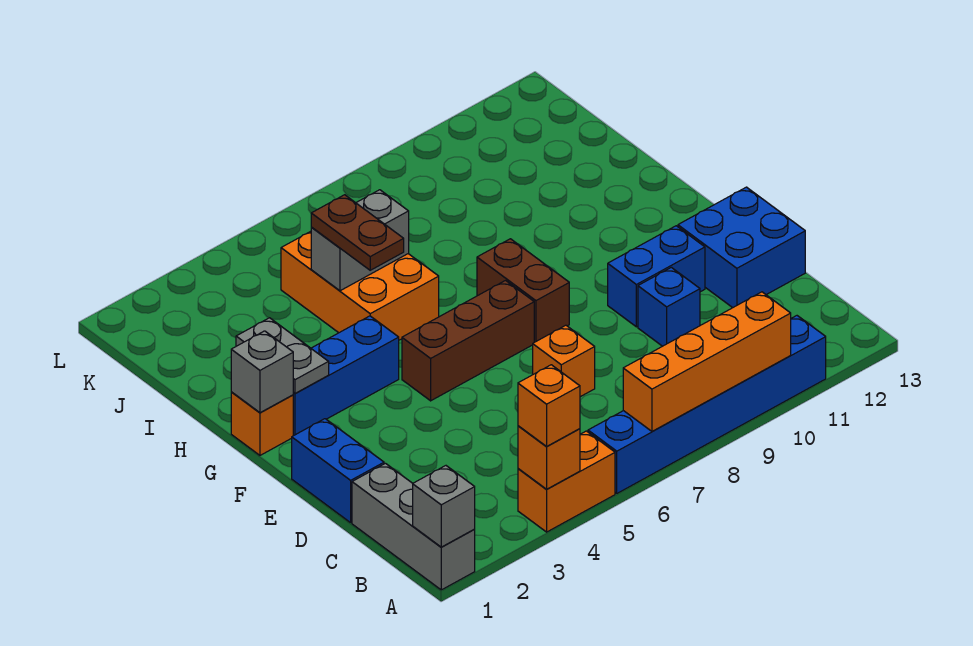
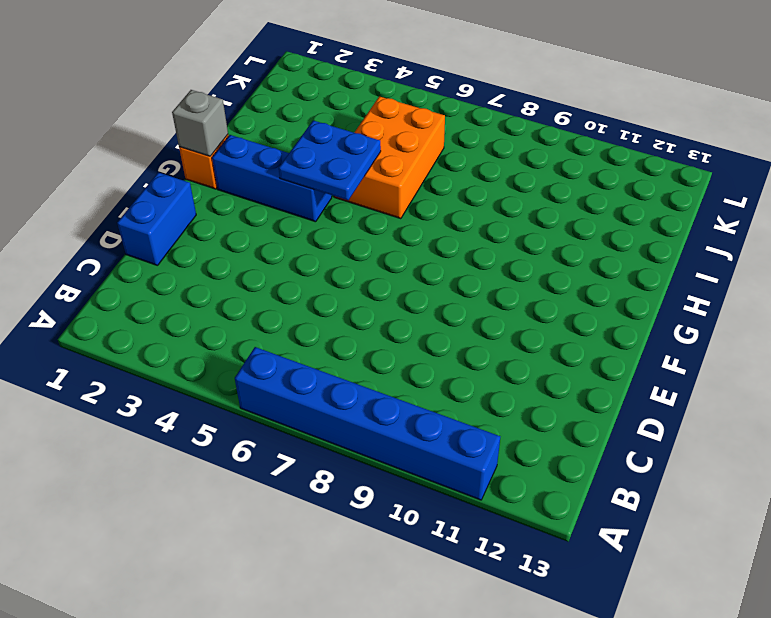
blue 2x2 plate [279,121,381,200] -> none
none -> grey 1x3 brick [352,463,475,590]
none -> orange 1x2 brick [518,431,615,532]
none -> orange 1x1 brick [533,325,595,397]

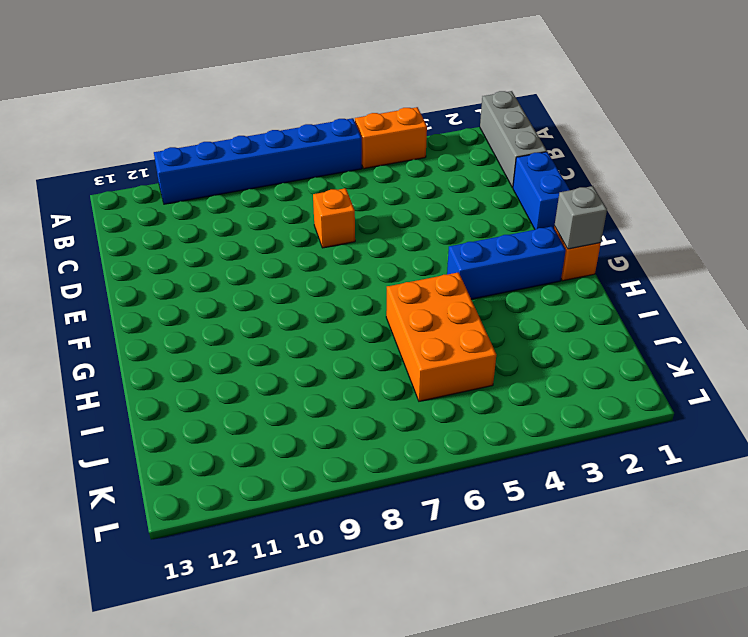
none -> blue 1x1 brick [638,267,700,346]
none -> blue 2x2 brick [678,187,805,308]
none -> blue 1x2 brick [608,226,705,327]

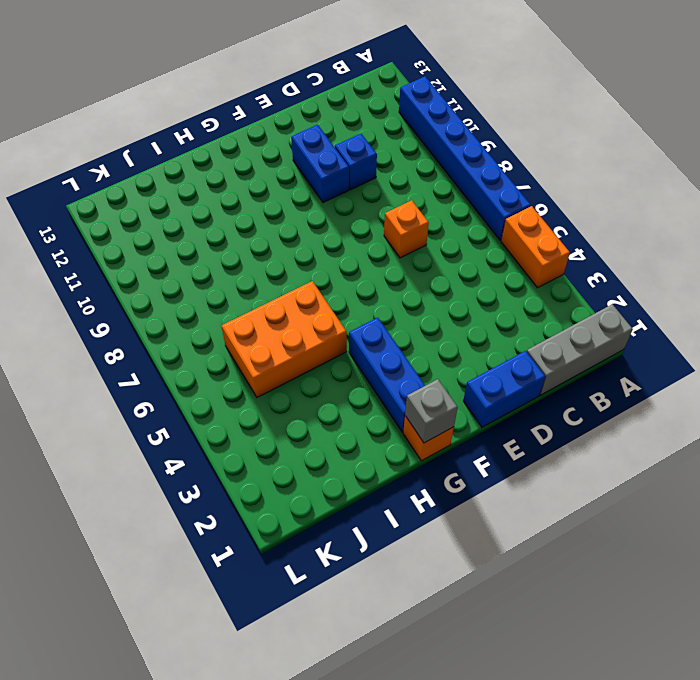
none -> blue 2x2 brick [678,187,805,308]
none -> brown 1x3 brick [402,281,534,401]
none -> brown 1x2 brick [477,239,569,342]

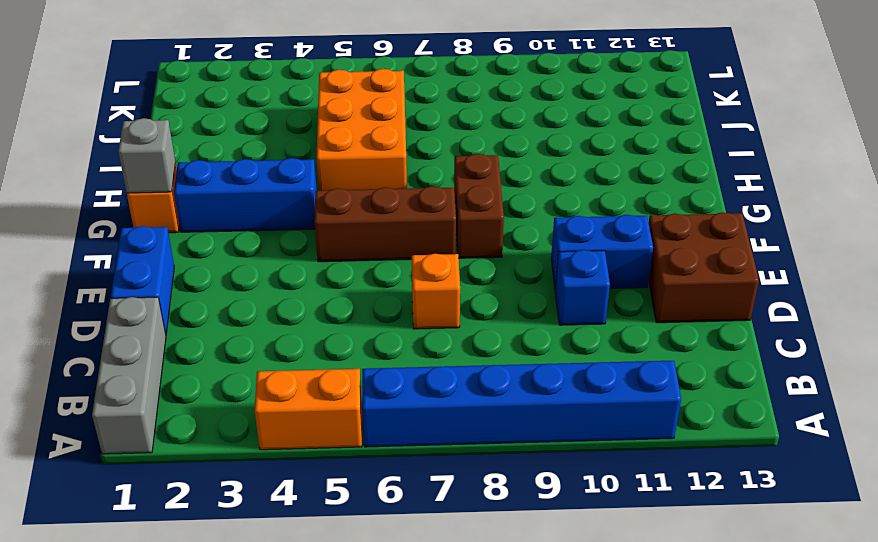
brown 2x2 brick [649,212,759,323] -> blue 2x2 brick [678,187,805,308]
none -> grey 1x1 brick [413,466,475,547]
none -> orange 1x1 brick [518,426,580,489]
none -> orange 1x4 brick [623,292,791,431]

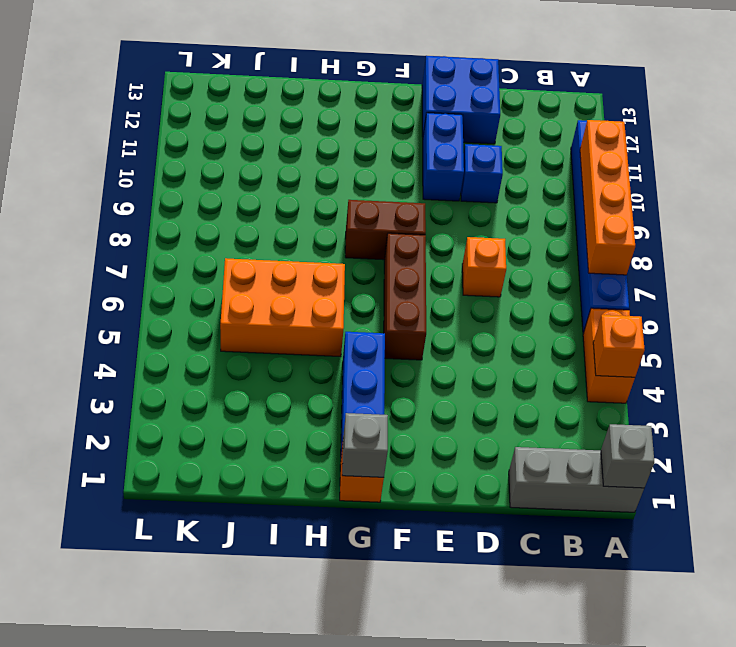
none -> blue 1x2 brick [292,419,384,523]
none -> grey 1x2 plate [236,318,329,394]
none -> grey 1x2 brick [311,190,409,291]

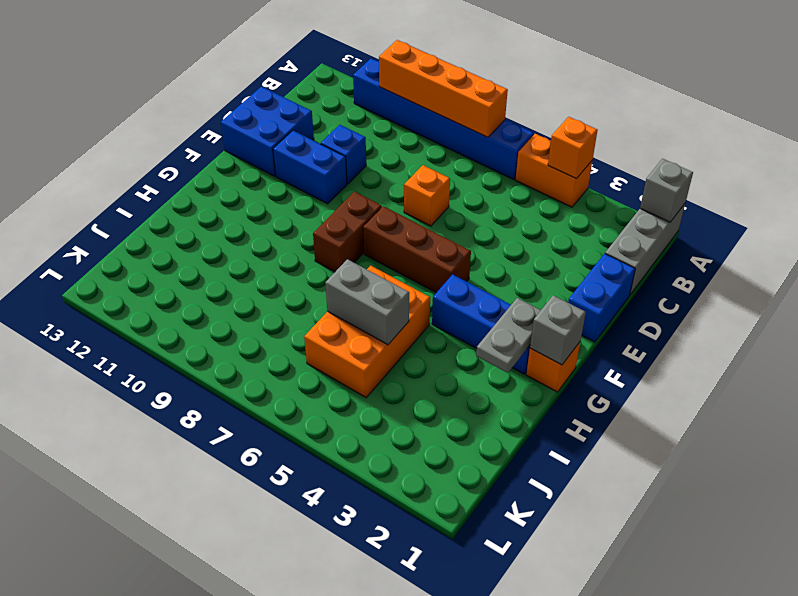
none -> orange 1x1 brick [518,365,580,447]
none -> brown 1x2 plate [311,195,404,270]

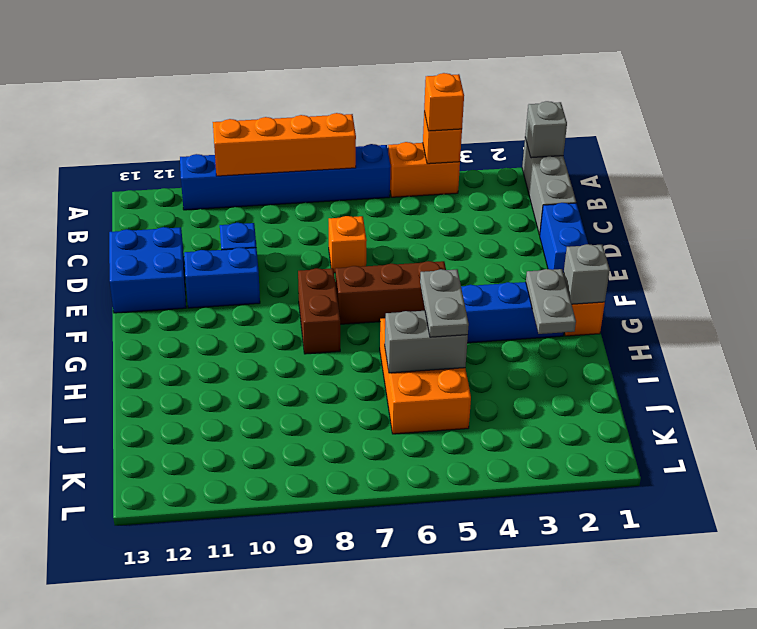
grey 1x2 plate [420,269,469,337] -> brown 1x2 plate [311,195,404,270]

